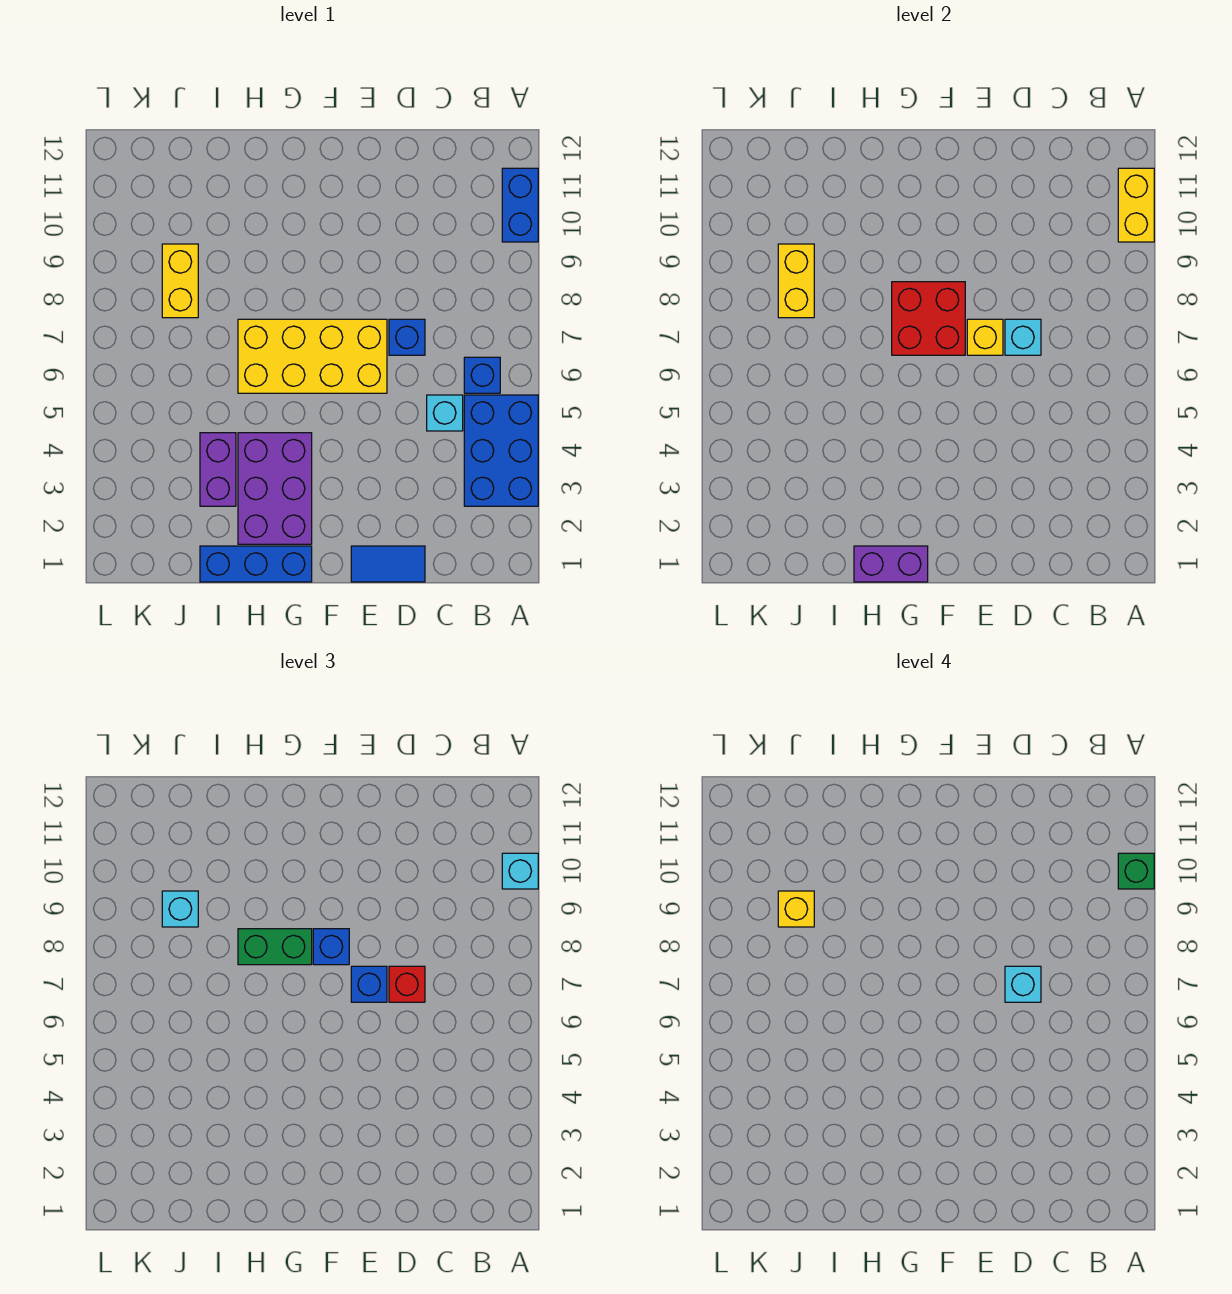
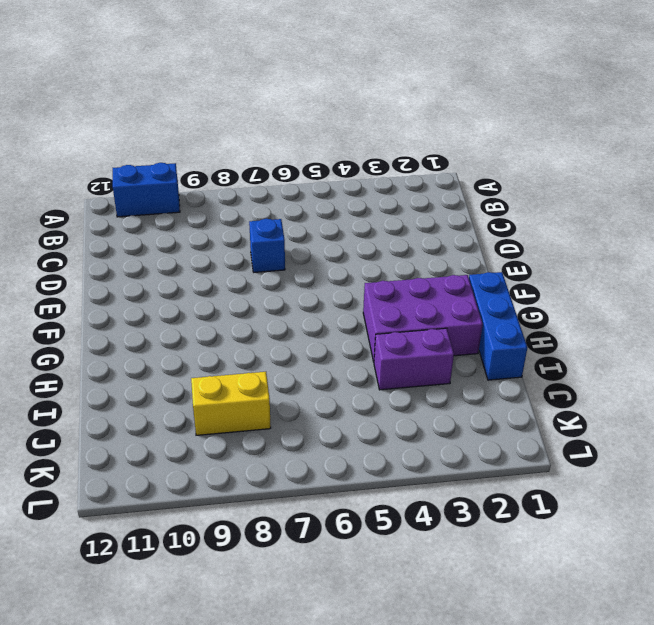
none -> blue 2x3 brick [464,395,538,506]
none -> blue 1x1 brick [464,357,500,393]
none -> cyan 1x1 brick [427,395,463,431]

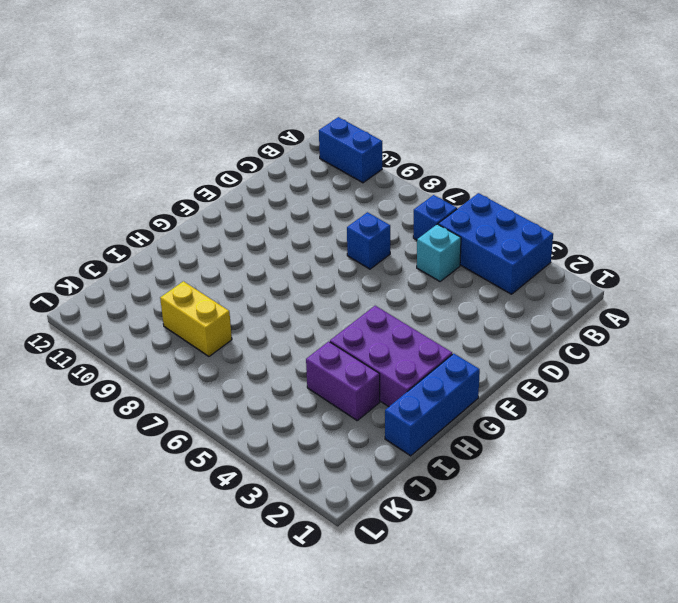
none -> blue 1x2 tile [351,546,425,582]
none -> yellow 2x4 brick [238,319,387,393]
none -> yellow 1x2 brick [1118,168,1154,242]

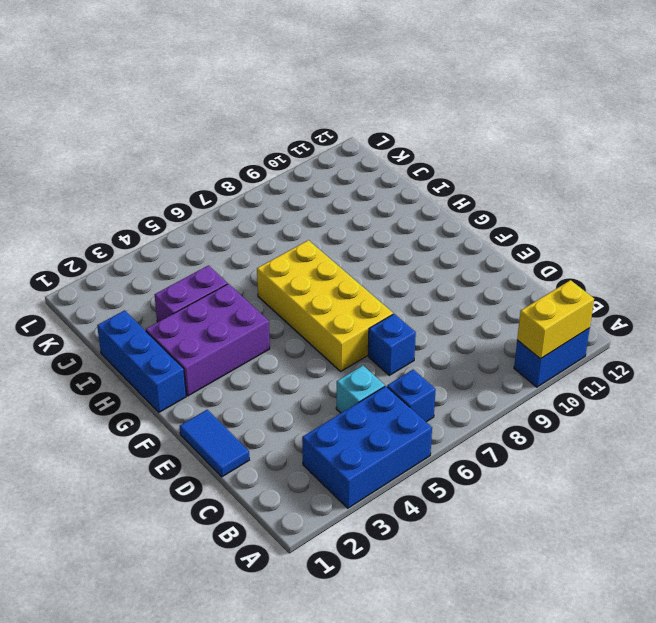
none -> yellow 1x2 brick [162,244,198,318]
none -> cyan 1x1 brick [1005,319,1041,355]
none -> yellow 1x1 brick [967,319,1003,355]

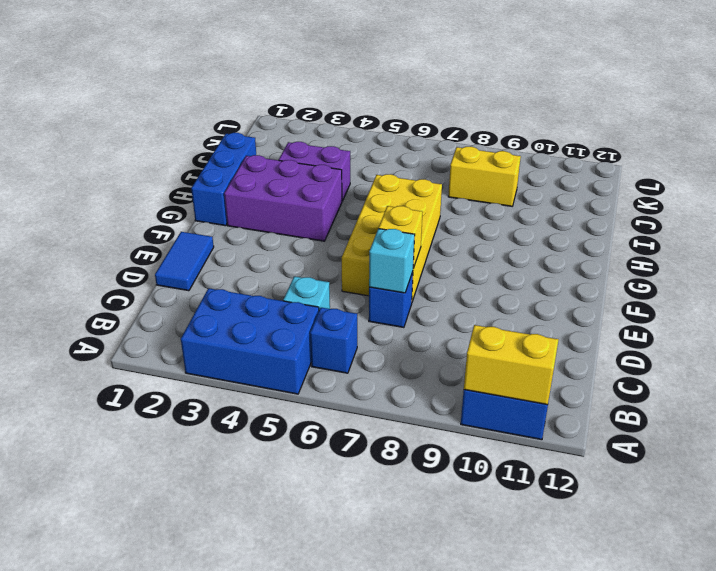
none -> red 2x2 brick [892,282,965,355]
none -> purple 1x2 brick [854,546,928,582]
none -> yellow 1x2 brick [778,244,814,318]

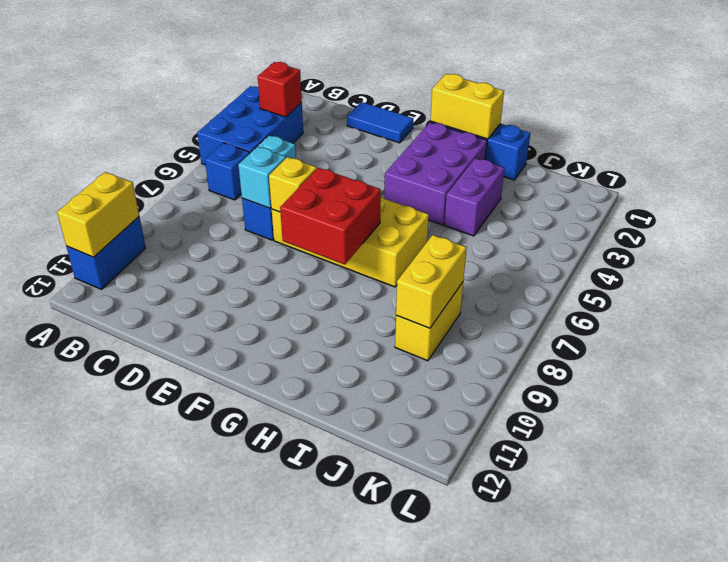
red 1x1 brick [258,62,302,117] -> red 1x1 brick moved to [389,966,425,1002]
yellow 1x2 brick [431,74,504,139] -> purple 1x2 brick [854,546,928,582]
none -> cyan 1x1 brick [502,853,538,889]
none -> blue 1x1 brick [351,966,387,1002]
none -> blue 1x1 brick [313,929,349,965]

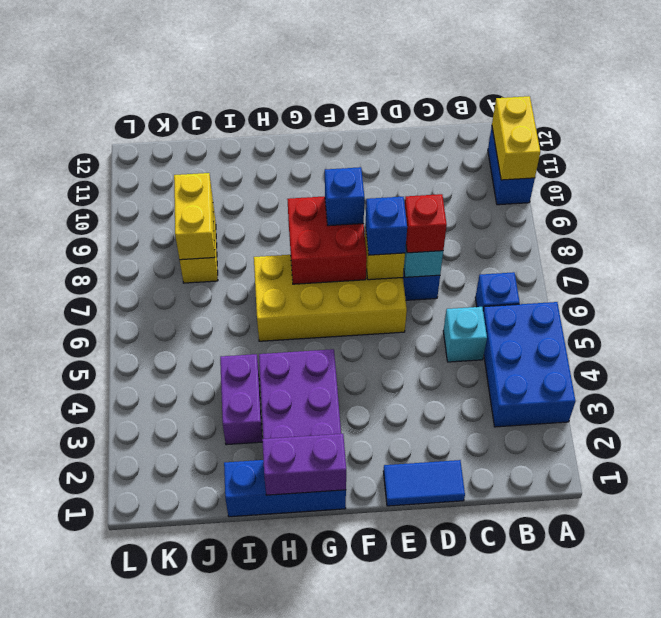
none -> cyan 1x1 brick [502,853,538,889]
none -> green 1x2 brick [238,929,312,965]
none -> cyan 1x1 brick [162,891,198,927]

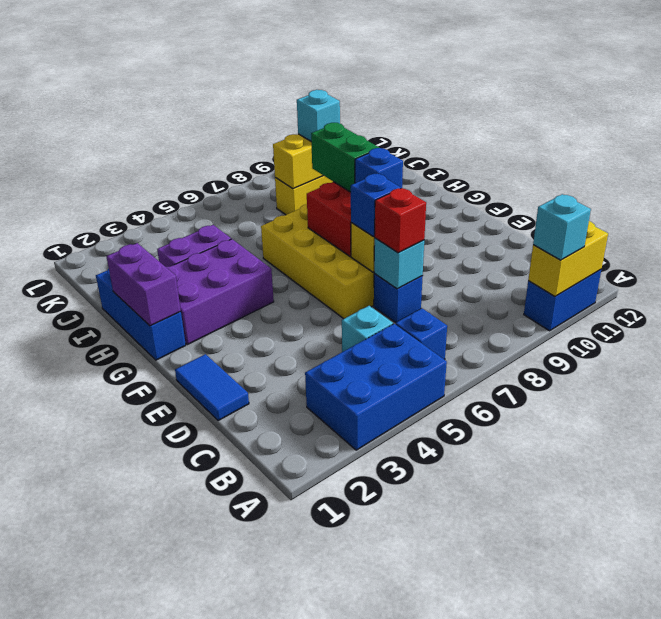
none -> green 1x1 brick [1118,853,1154,889]
none -> cyan 1x1 brick [1005,966,1041,1002]
none -> yellow 1x1 brick [778,891,814,927]

